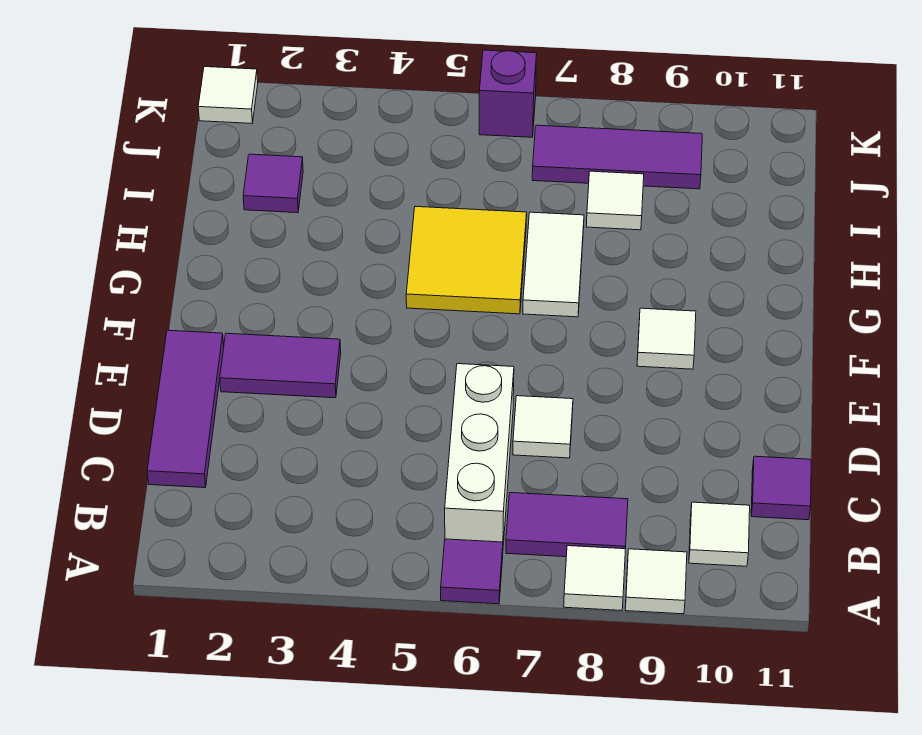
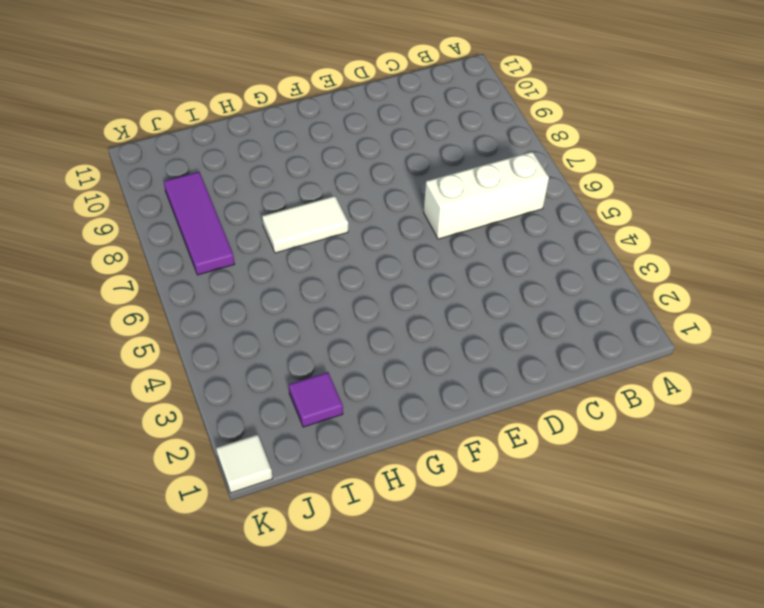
none -> purple 1x1 tile [441,539,503,604]
none -> white 1x1 tile [564,546,625,611]
none -> white 1x1 tile [625,549,687,614]

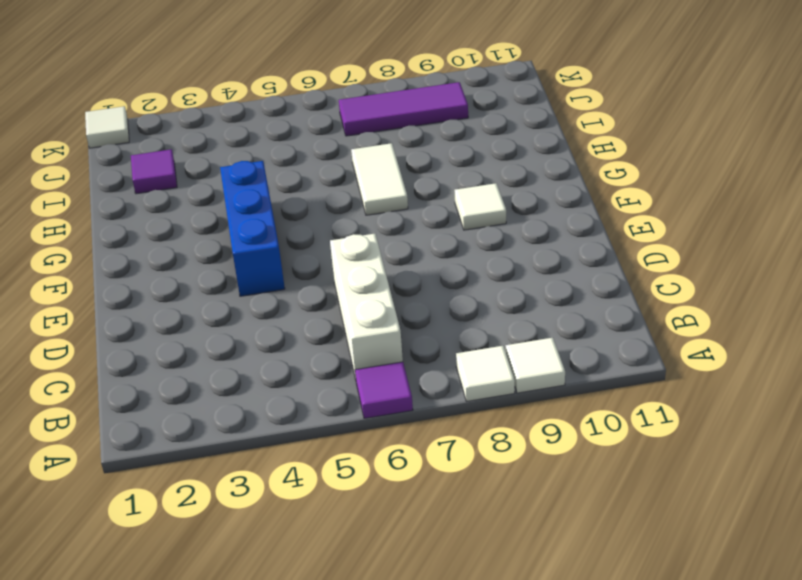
blue 1x3 brick [220,161,285,296] -> none
none -> purple 1x2 tile [506,493,628,557]
none -> white 1x1 tile [689,502,750,566]
none -> purple 1x3 tile [147,330,224,488]

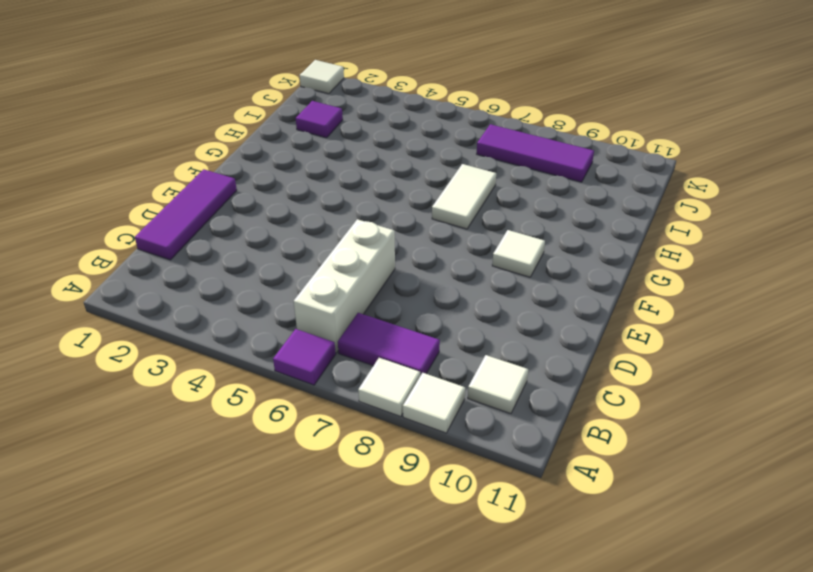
none -> purple 1x1 tile [751,456,811,520]
none -> white 1x1 tile [513,396,573,458]
none -> purple 1x2 tile [220,333,341,398]

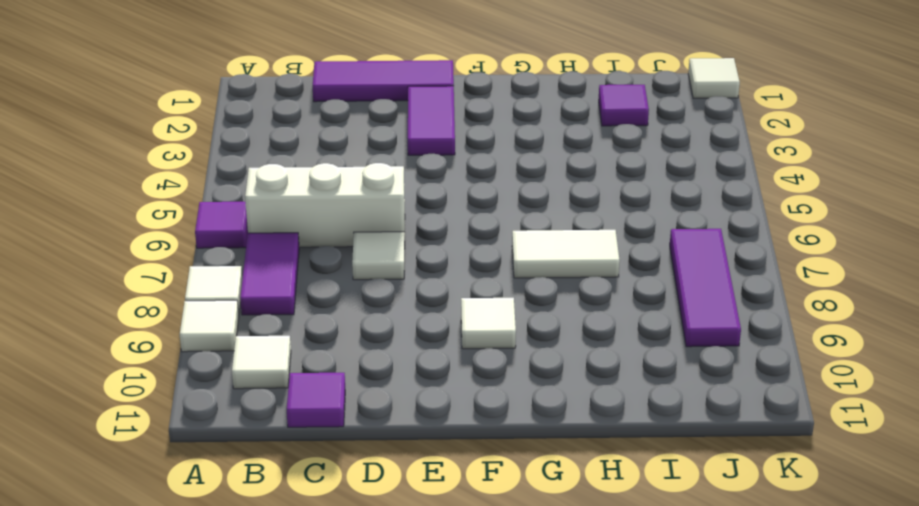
none -> yellow 2x2 tile [406,207,527,314]
none -> white 1x1 tile [586,171,644,230]
none -> purple 1x1 brick [479,50,537,137]

